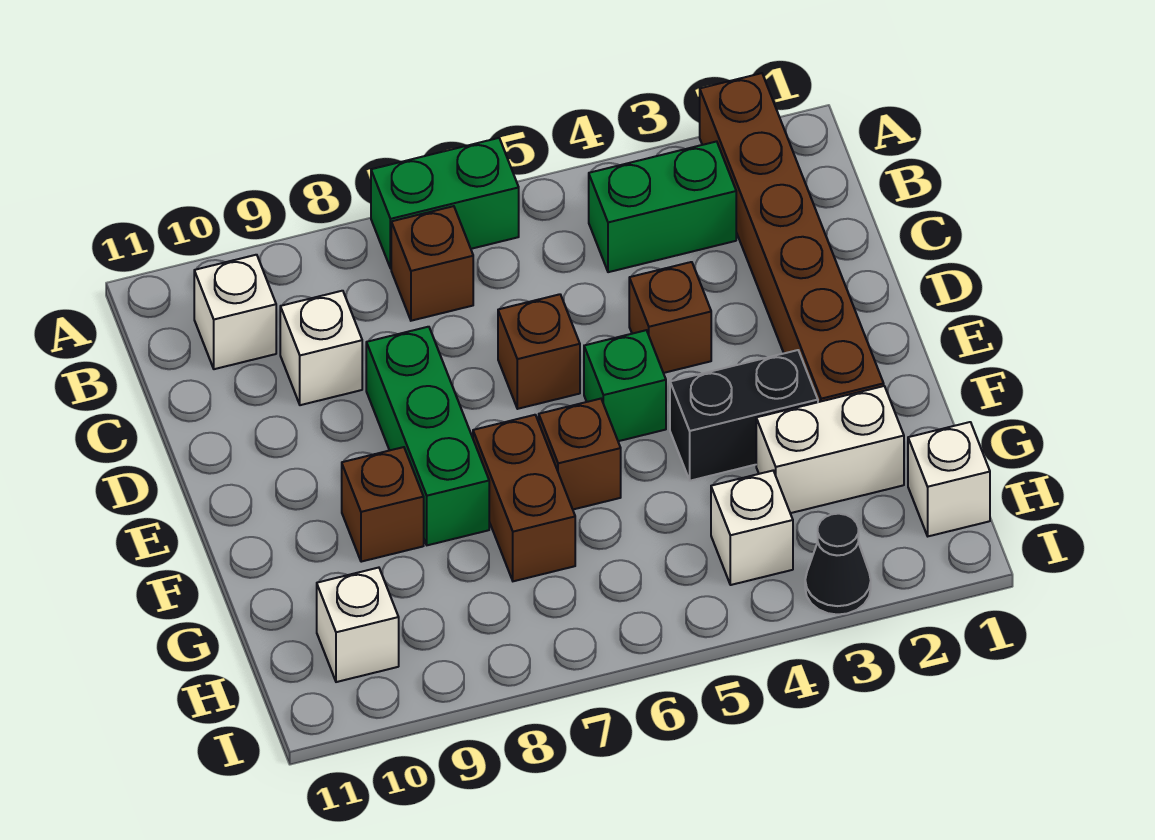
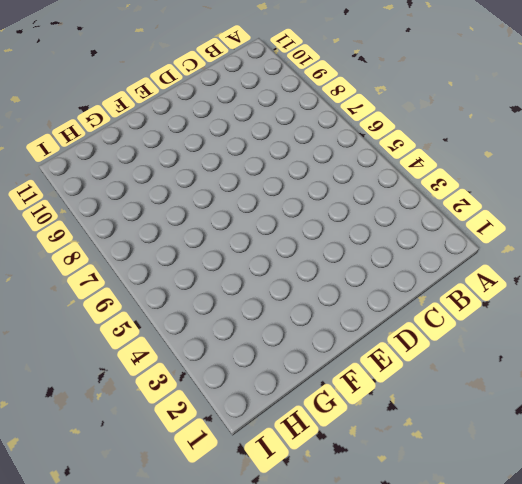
none -> brown 1x6 brick [700,73,884,402]
none -> green 1x2 brick [371,138,519,268]
none -> green 1x2 brick [589,141,736,272]

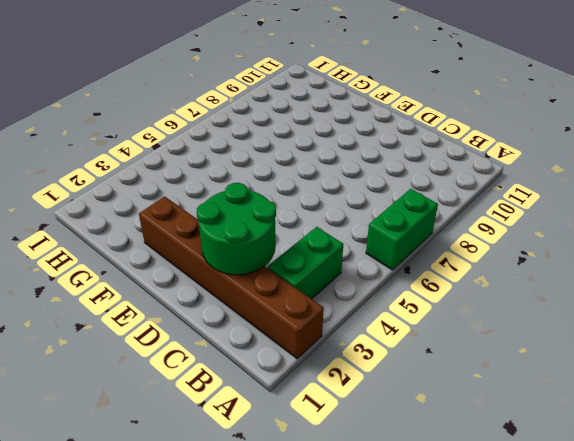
green 2x2 round brick [197,183,276,275] -> none
none -> brown 1x1 brick [391,206,473,321]
none -> white 1x1 brick [194,255,276,369]
none -> white 1x1 brick [280,291,362,405]

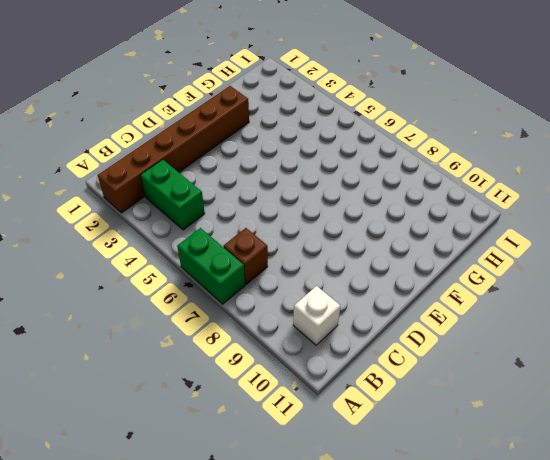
none -> white 1x1 brick [280,291,362,405]
none -> brown 1x1 brick [629,262,711,373]
none -> brown 1x1 brick [498,294,580,409]

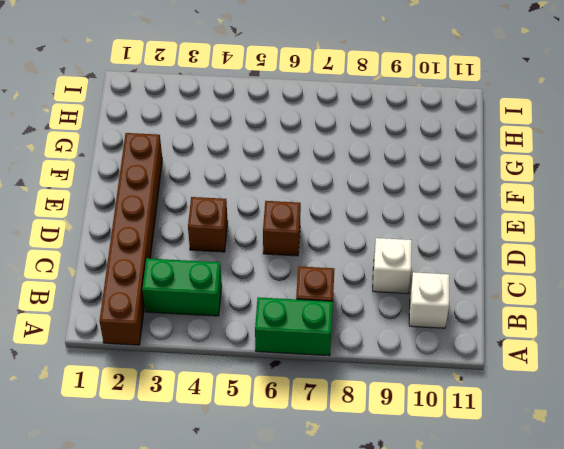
none -> green 1x3 brick [366,327,489,545]
none -> green 1x1 brick [584,330,666,441]
none -> black 1x2 brick [670,350,818,481]

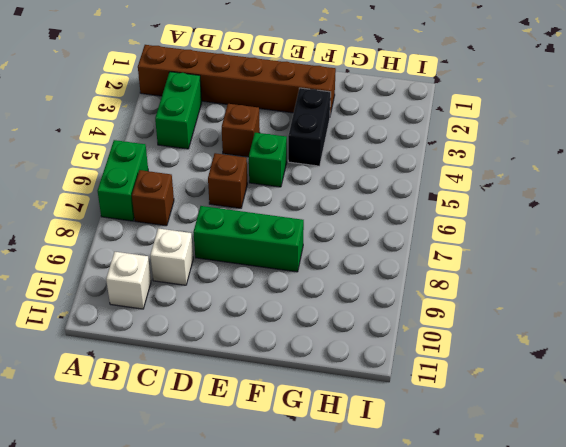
none -> brown 1x1 brick [539,399,621,509]
none -> brown 1x2 brick [473,415,575,581]
none -> brown 1x1 brick [342,447,424,562]

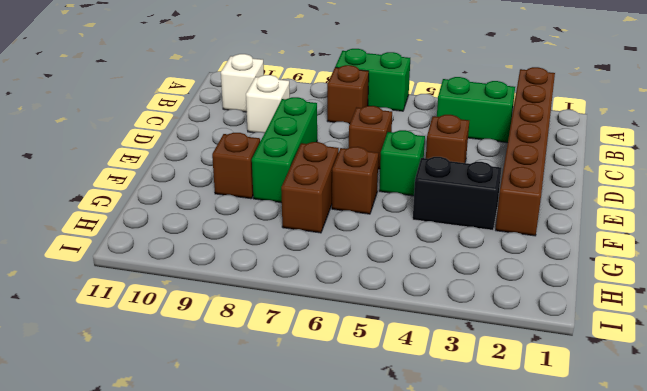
none -> white 1x2 brick [756,386,904,513]
none -> white 1x1 brick [908,422,990,536]
none -> white 1x1 brick [711,471,793,585]

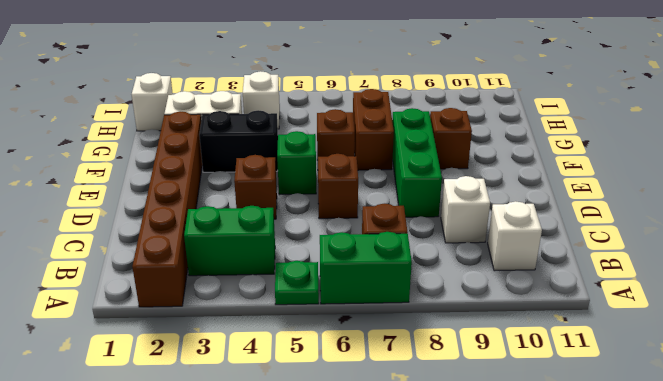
green 1x1 plate [275,261,319,305] -> none
none -> white 1x1 brick [317,568,399,682]
none -> black 1x1 cone [805,514,871,615]

